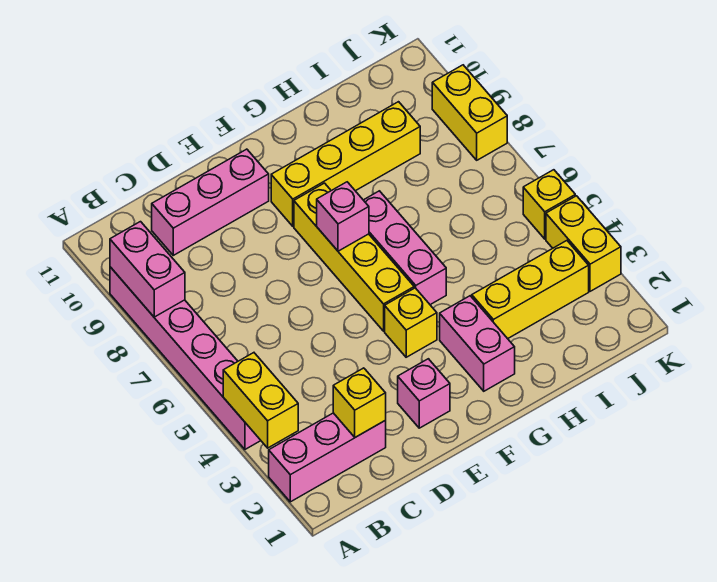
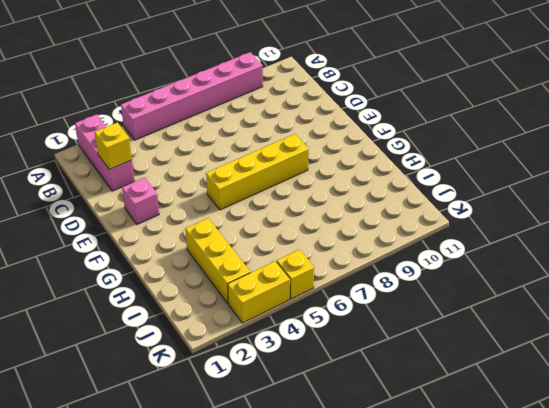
none -> pink 1x3 brick [152,149,269,255]
none -> yellow 1x1 brick [385,288,437,357]
none -> yellow 1x4 brick [271,102,420,226]

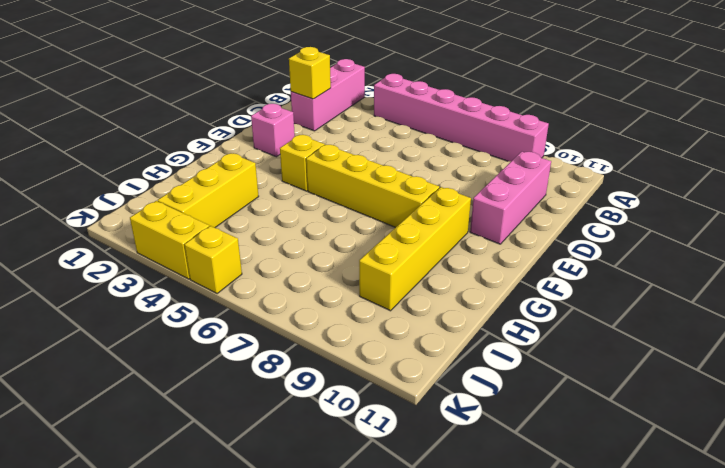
none -> pink 1x2 brick [440,296,515,391]
none -> pink 1x3 brick [364,191,446,305]
none -> yellow 1x2 brick [432,65,507,160]

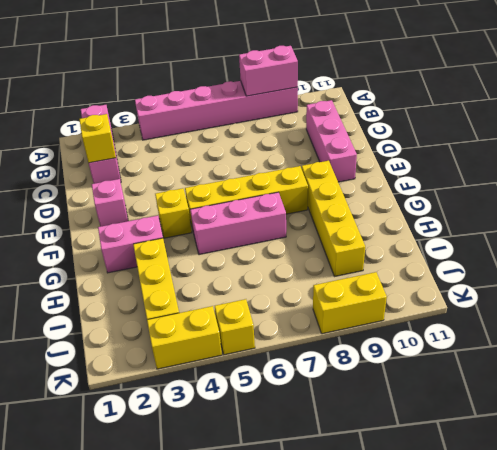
none -> yellow 1x2 brick [223,353,298,448]
none -> pink 1x1 brick [317,182,369,251]

